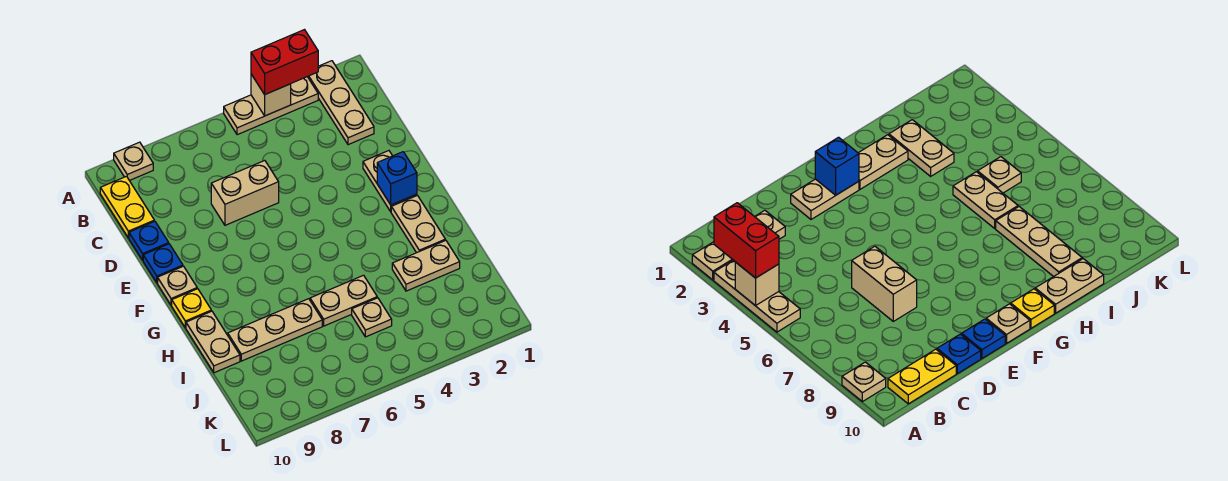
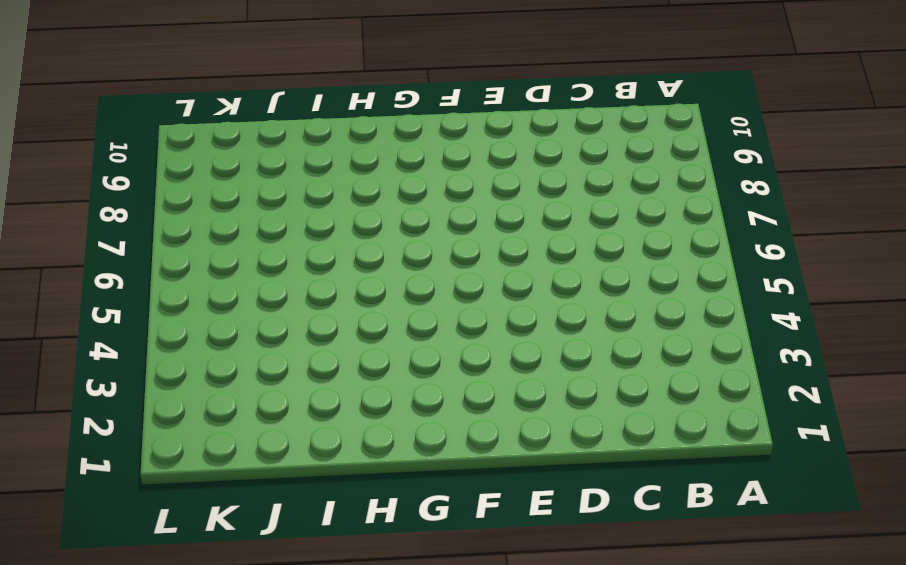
none -> tan 1x3 plate [308,61,374,145]
none -> tan 1x3 plate [224,77,318,135]
none -> tan 1x1 plate [114,142,153,181]

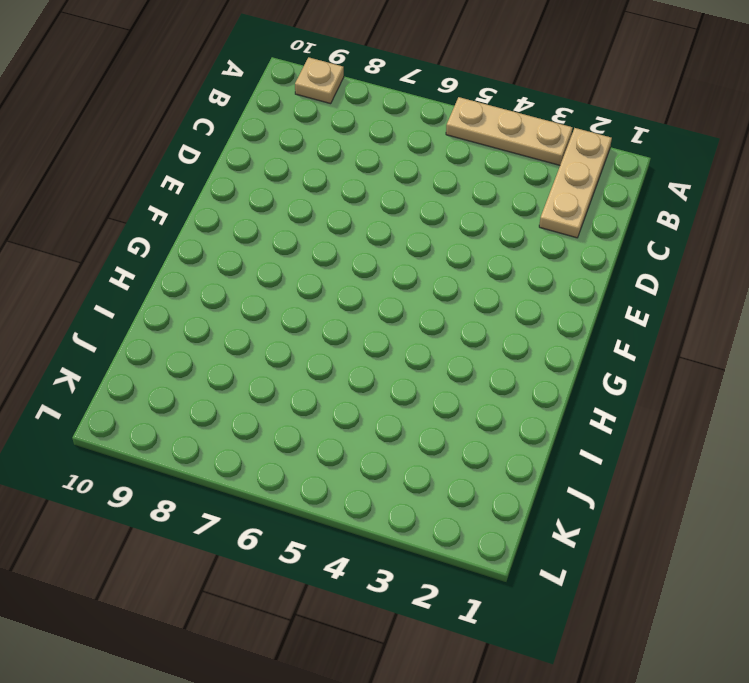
none -> yellow 1x2 plate [100,176,154,238]
none -> tan 1x2 brick [211,161,279,225]
none -> blue 1x1 plate [129,221,169,260]

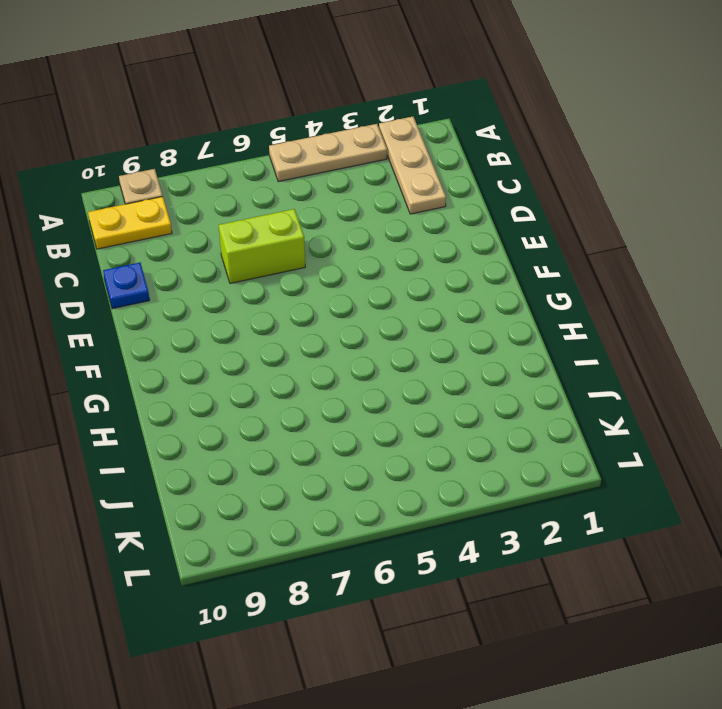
yellow 1x2 plate [88,197,172,249] -> yellow 1x2 plate turned to [100,176,154,238]
lime 1x2 brick [219,209,305,283] -> tan 1x2 brick [211,161,279,225]
none -> tan 1x2 plate [363,151,417,212]
none -> blue 1x1 plate [143,244,183,283]
none -> tan 1x1 plate [158,266,197,305]

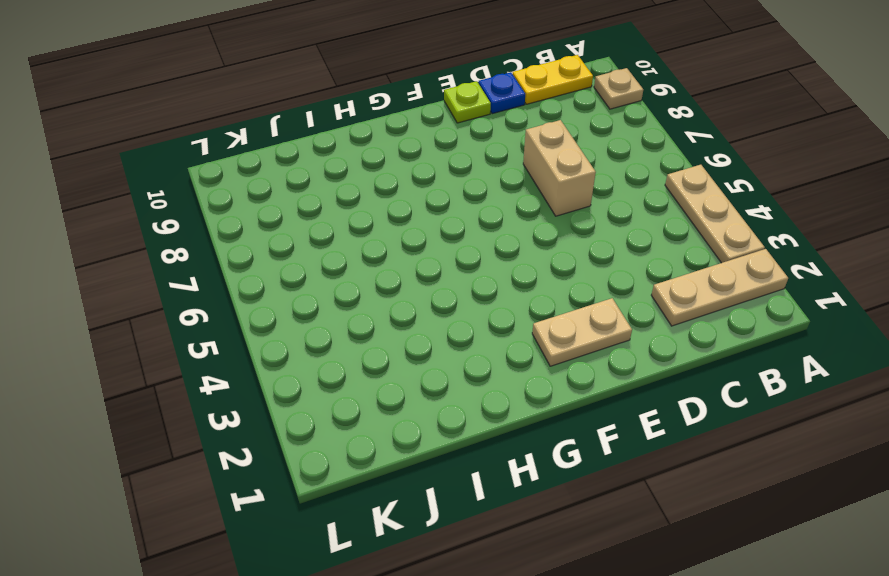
lime 1x1 plate [444,81,491,123] -> blue 1x1 plate [143,244,183,283]
none -> tan 1x1 plate [158,266,197,305]
none -> tan 1x2 plate [391,195,445,253]
none -> yellow 1x1 plate [172,289,211,328]

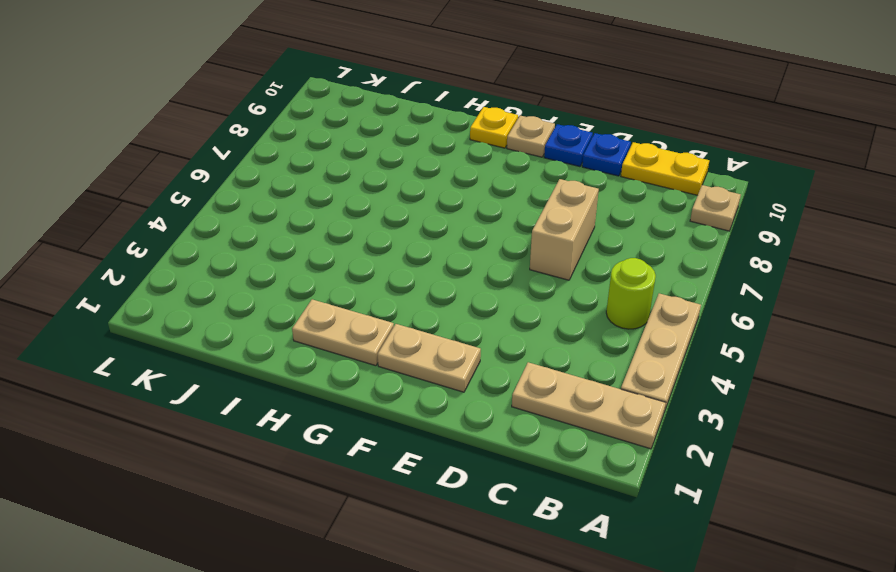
lime 1x1 round brick [606,258,656,329] -> none
none -> tan 1x2 plate [186,311,240,373]
none -> tan 1x2 plate [392,240,460,291]
none -> tan 1x2 plate [310,275,377,326]

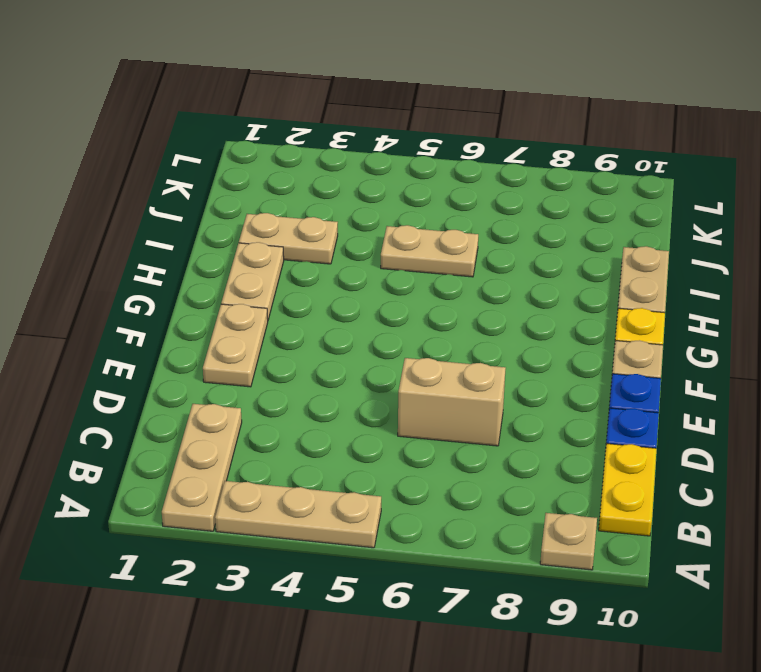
none -> tan 1x3 plate [228,299,322,361]
none -> tan 1x1 plate [352,298,392,337]
none -> tan 1x1 brick [251,74,291,116]

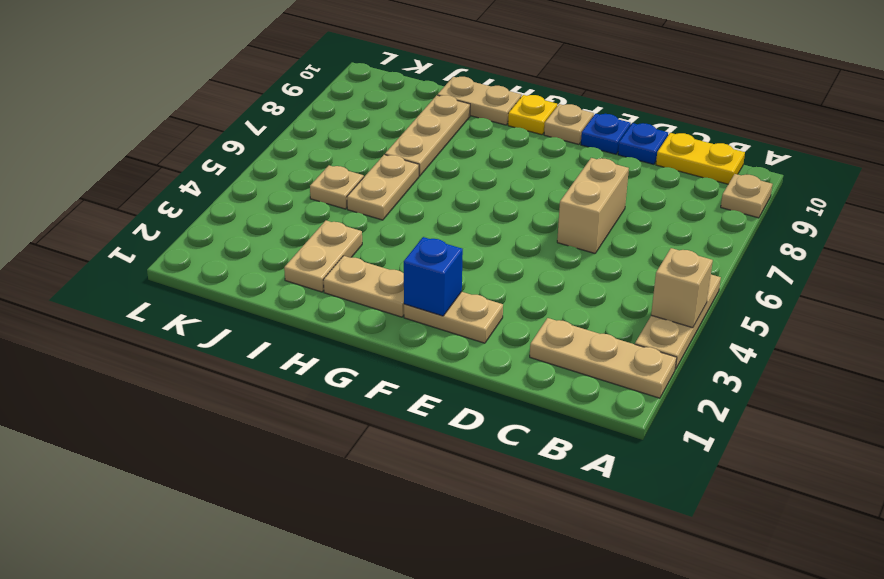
none -> red 1x2 brick [251,30,318,94]

